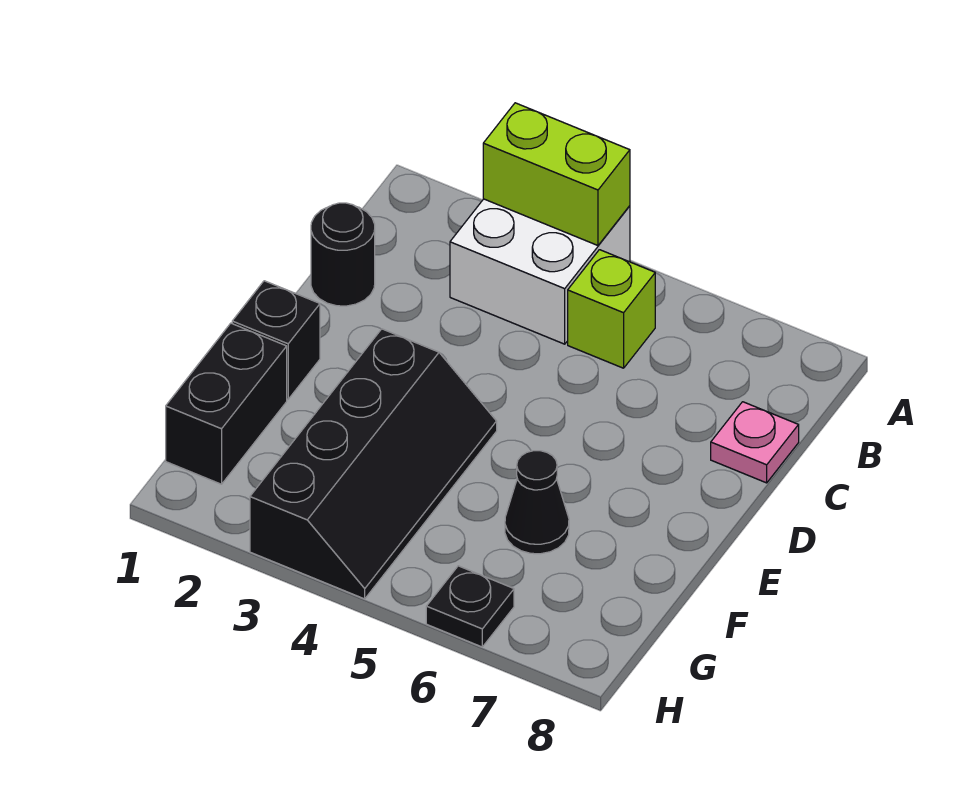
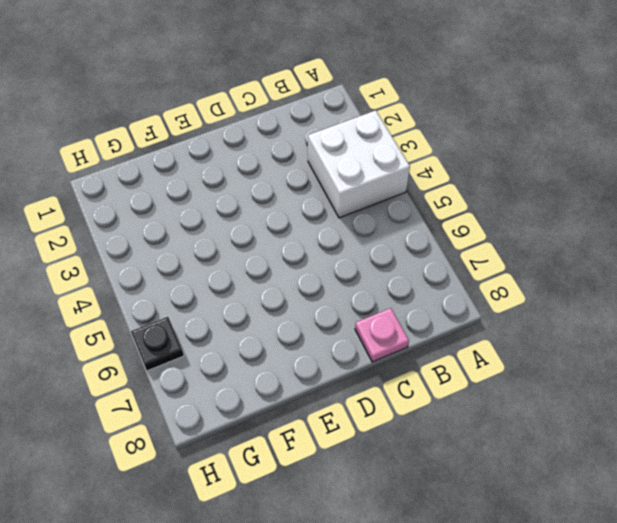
none -> lime 1x1 brick [568,250,655,368]
none -> black 1x1 round brick [311,203,375,306]

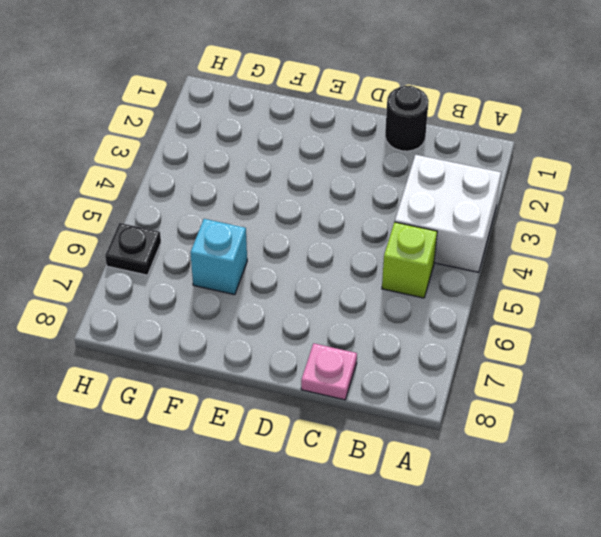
cyan 1x1 brick [190,219,247,295] -> black 1x1 cone [505,451,569,554]
none -> black 1x1 brick [232,281,320,399]
none -> black 2x4 slope [250,329,497,599]

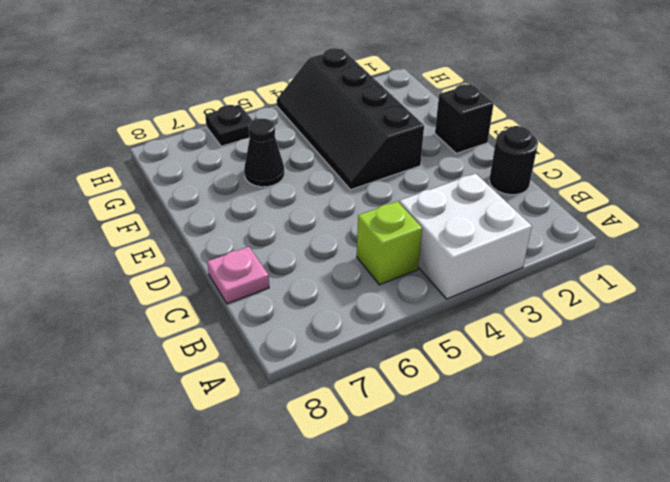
none -> black 1x2 brick [166,323,287,484]
none -> lime 1x2 brick [483,103,630,245]

